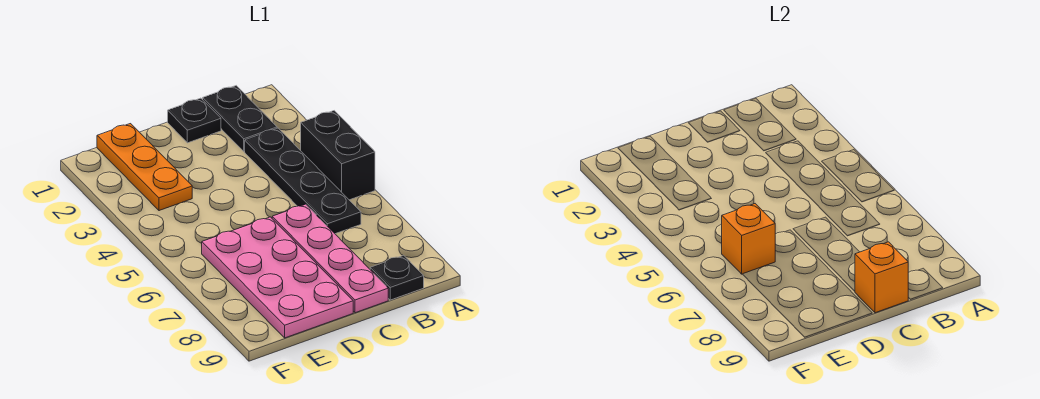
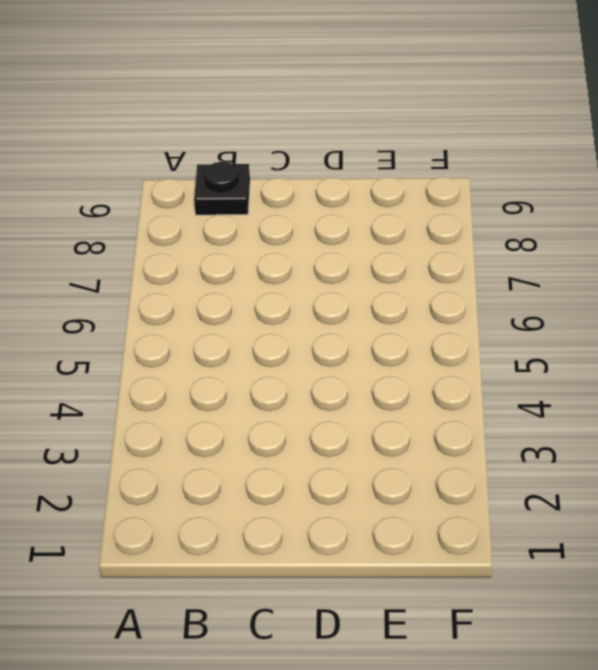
none -> black 1x2 brick [301,111,375,200]
none -> black 1x2 plate [203,86,277,151]

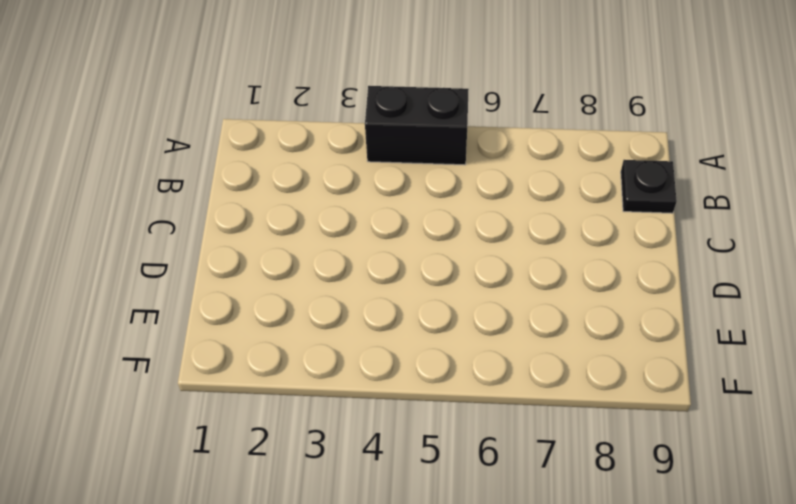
none -> black 1x2 plate [203,86,277,151]
none -> black 1x4 plate [245,128,361,234]

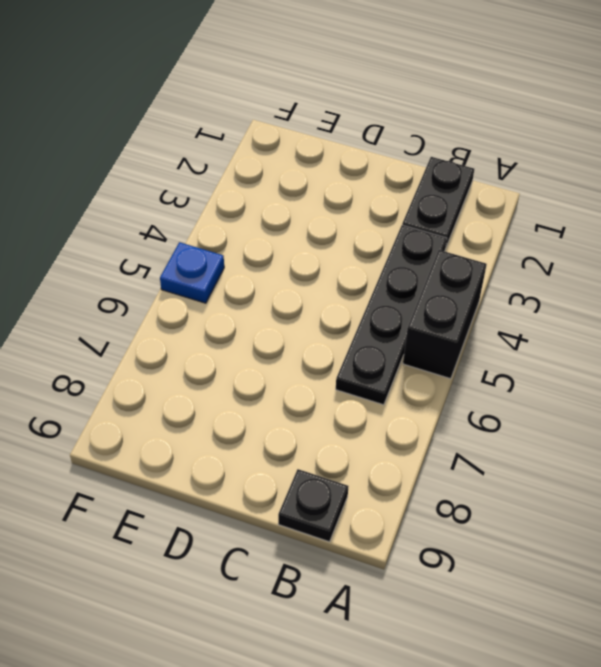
blue 1x1 plate [160,242,224,303] -> none
none -> black 1x1 plate [168,98,221,143]
none -> pink 1x4 plate [272,204,388,313]

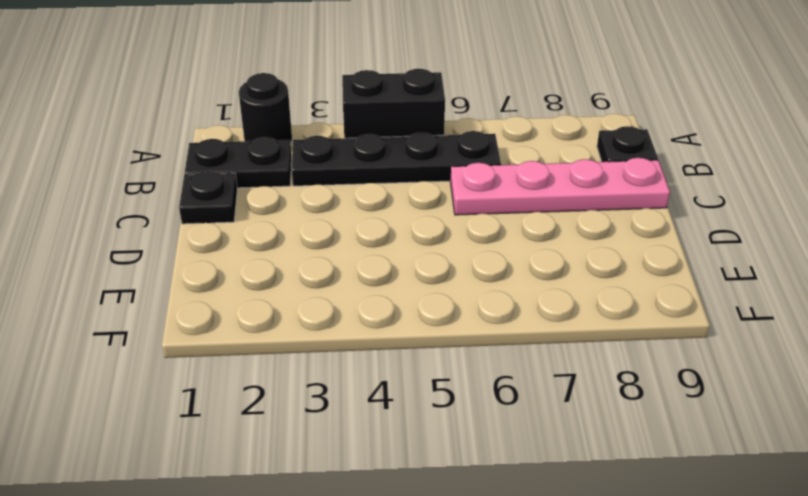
black 1x1 round brick [239,73,292,143] -> none
none -> pink 2x4 plate [202,217,353,338]
none -> orange 1x3 plate [97,124,192,211]

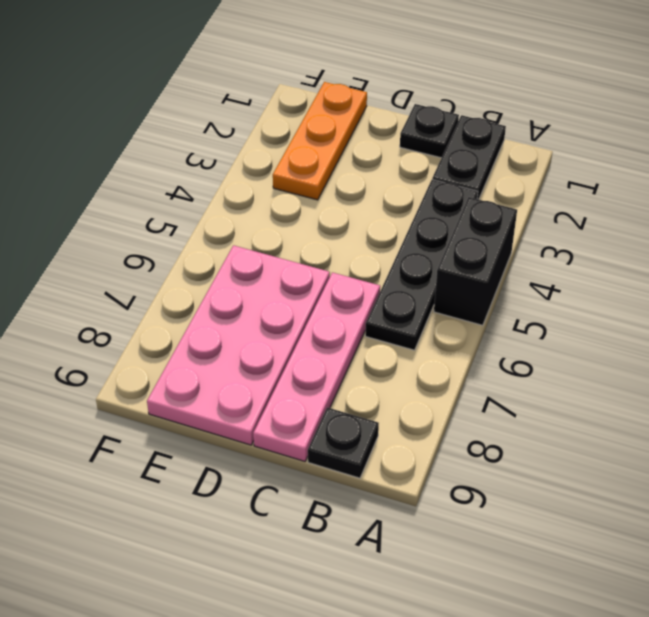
none -> orange 1x1 brick [855,242,908,313]
none -> orange 1x1 brick [722,204,775,274]

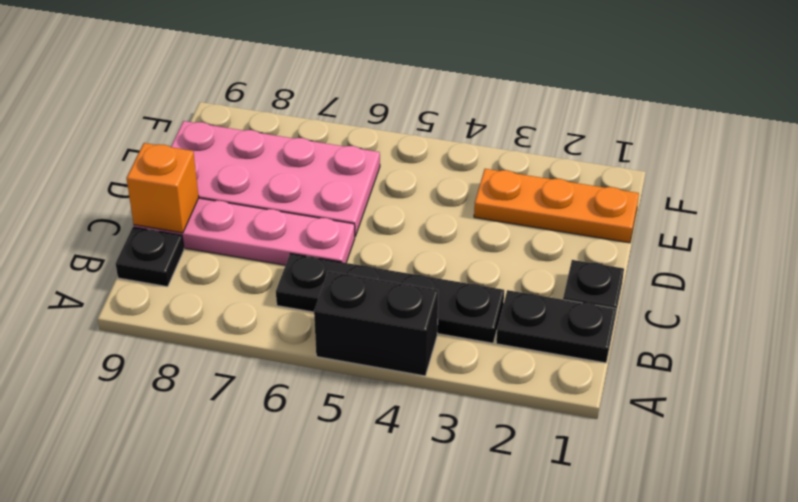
none -> orange 1x1 brick [722,204,775,274]

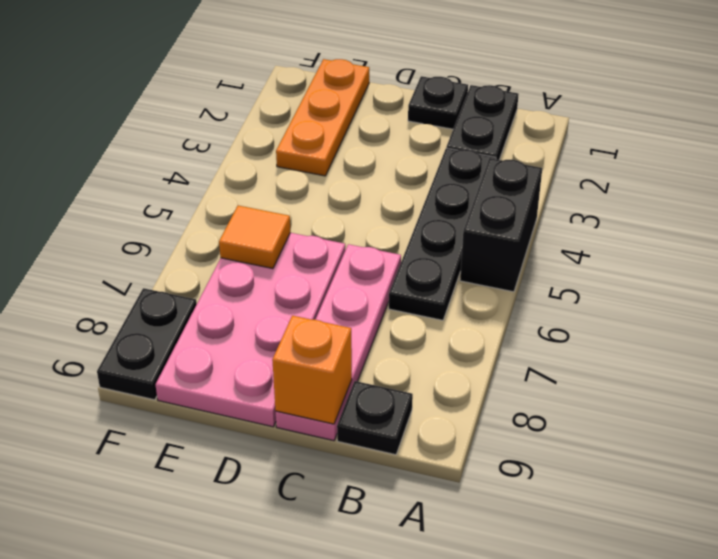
orange 1x1 tile [219,205,290,269] -> orange 1x1 brick [722,204,775,274]
black 1x2 plate [97,288,197,400] -> none

